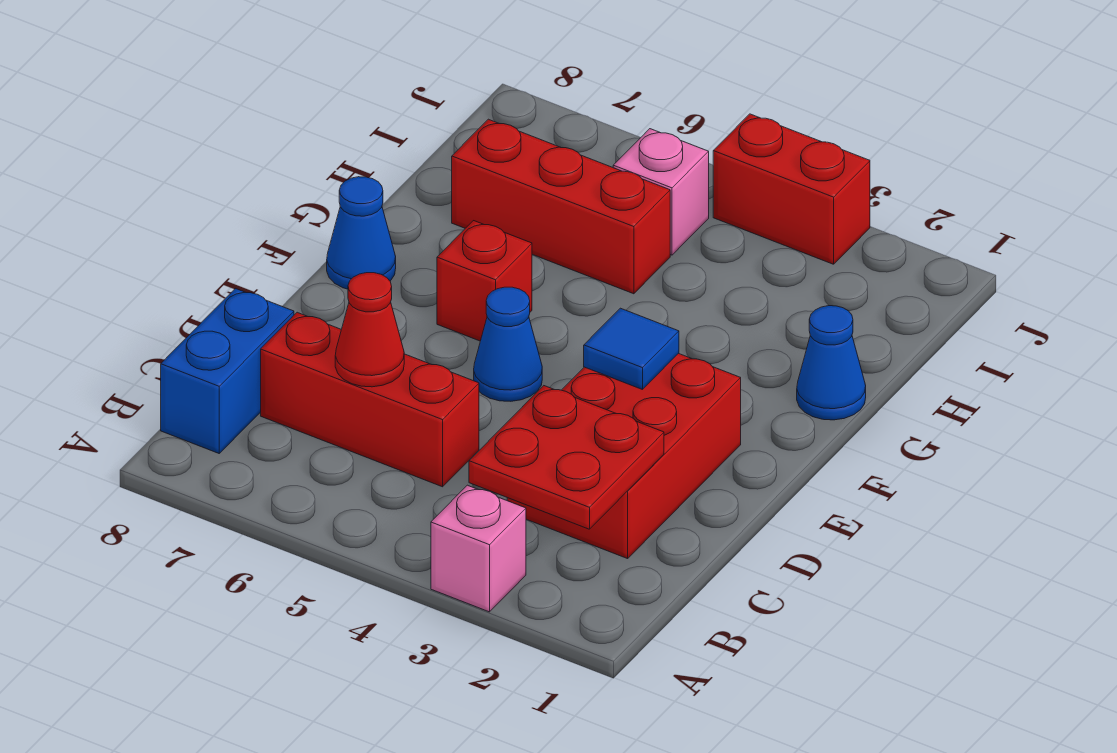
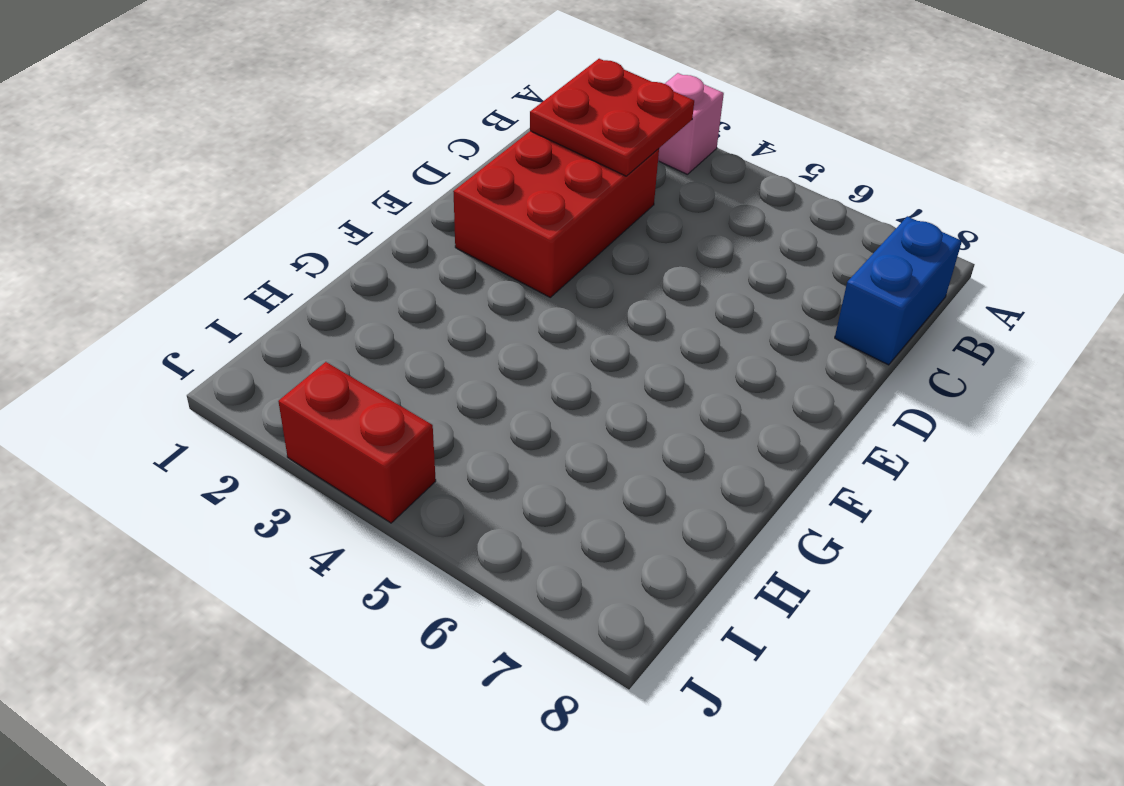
none -> red 1x3 brick [261,312,479,487]
none -> blue 1x1 cone [474,287,542,401]
none -> red 1x1 brick [437,221,532,341]

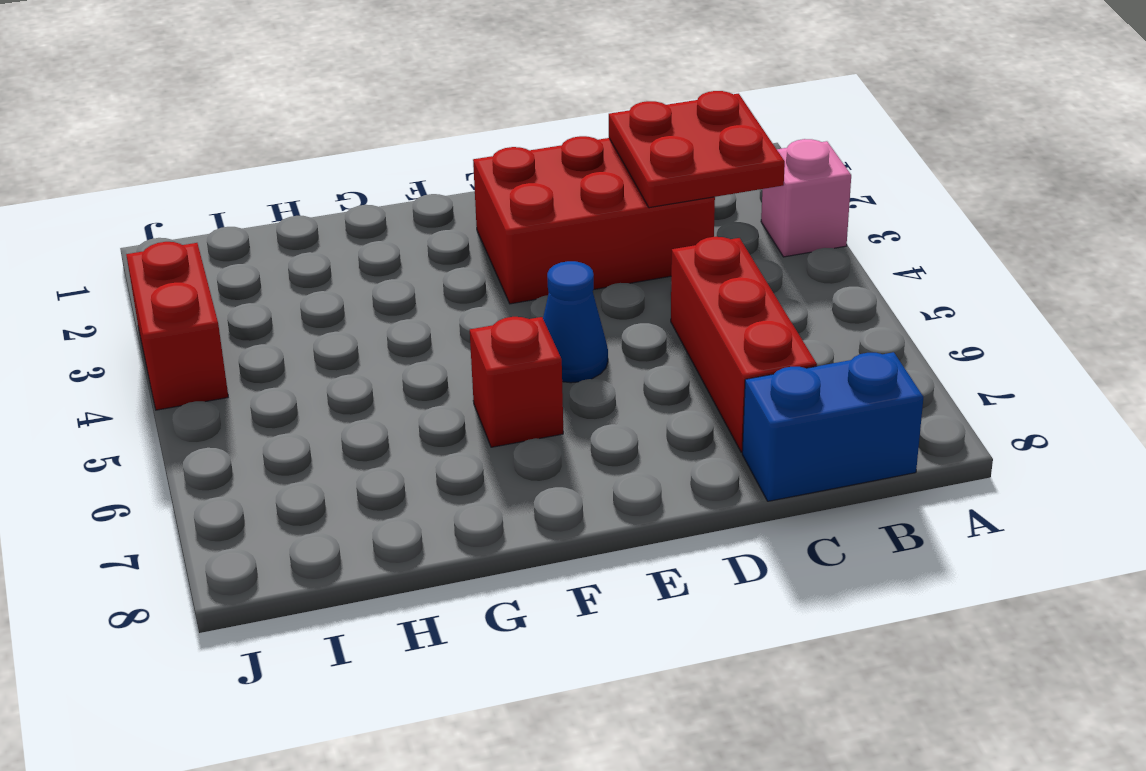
none -> blue 1x1 cone [327,177,396,289]
none -> blue 1x1 cone [797,306,866,420]
none -> red 1x3 brick [452,119,670,294]

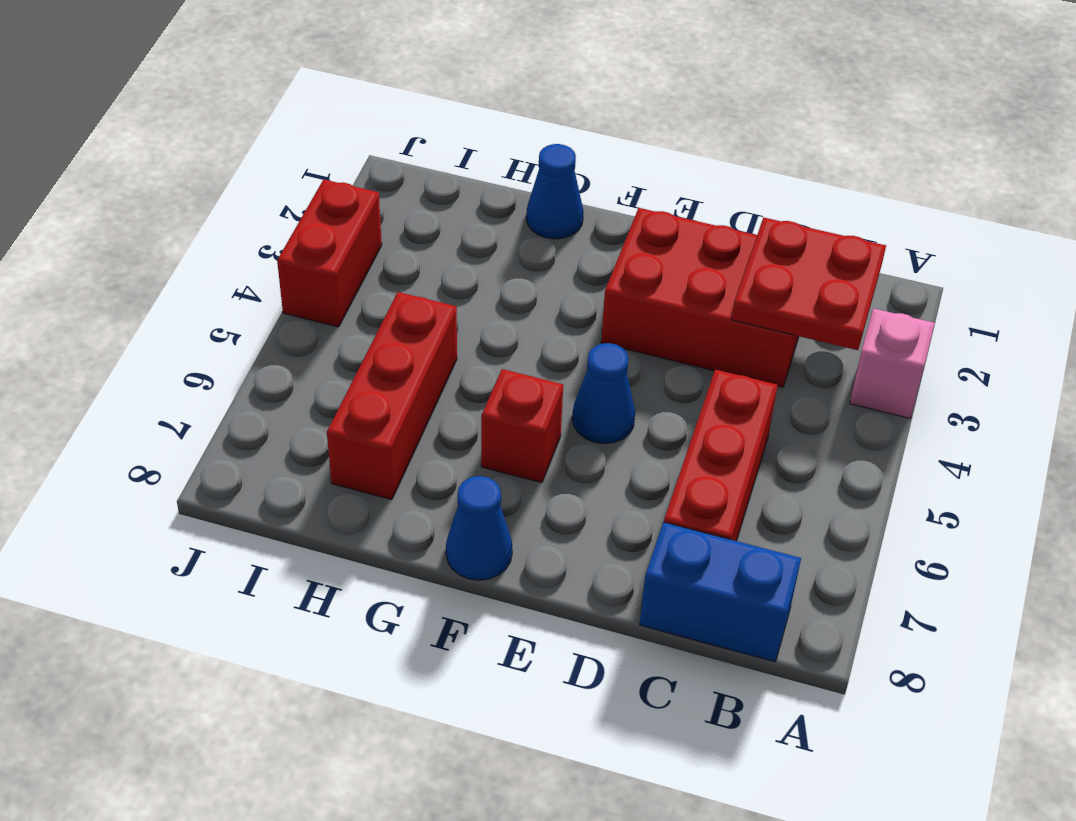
none -> pink 1x1 brick [613,129,709,255]
none -> red 1x1 cone [335,273,404,387]
none -> blue 1x1 tile [584,308,679,390]

